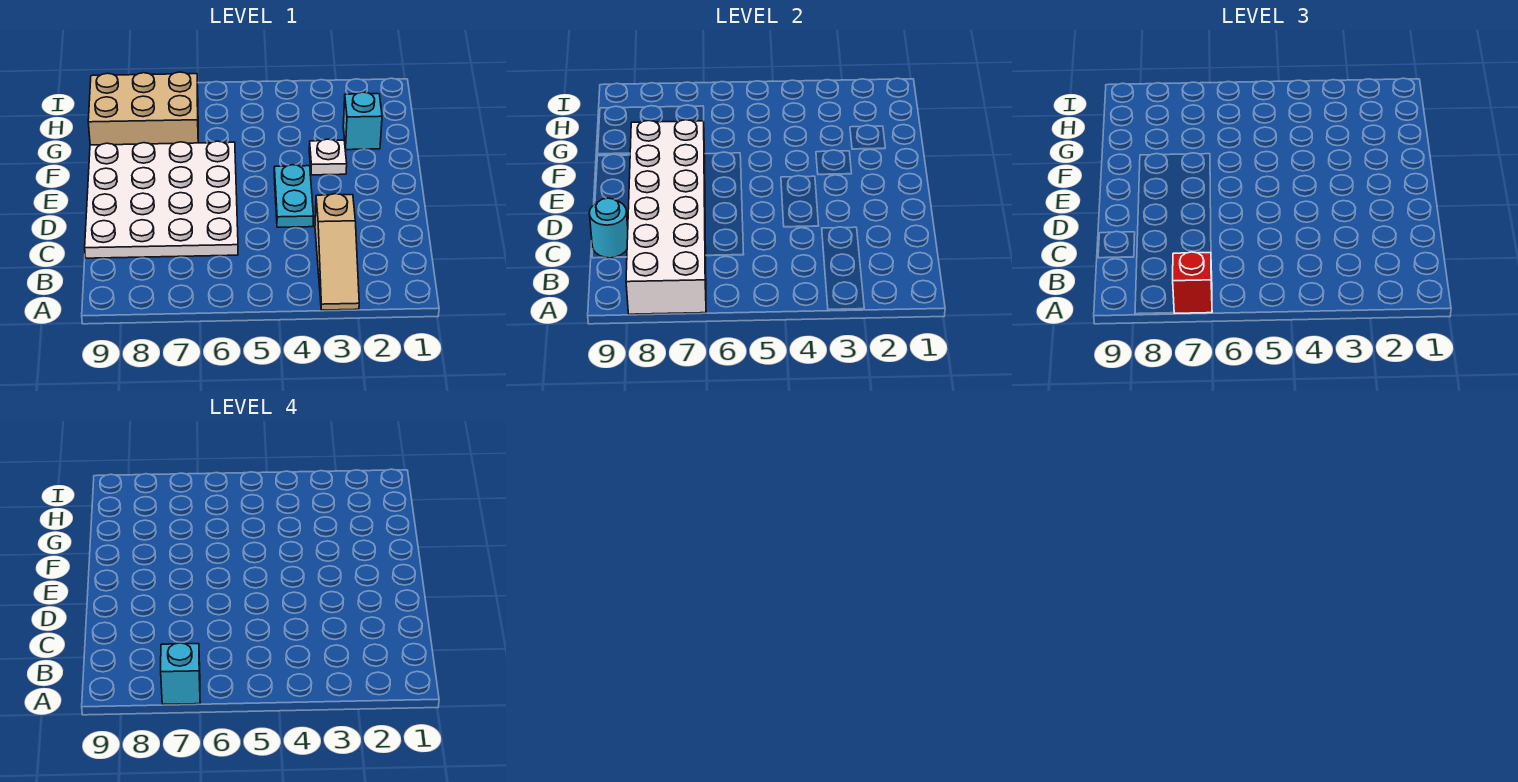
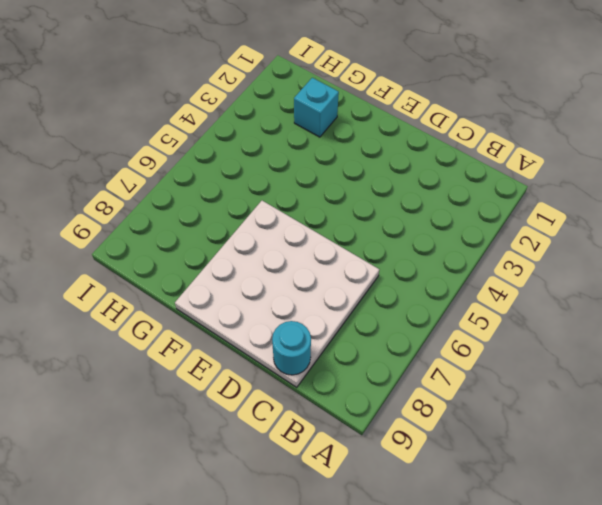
none -> tan 1x3 slope [315,194,359,310]
none -> cyan 1x2 plate [274,165,313,227]

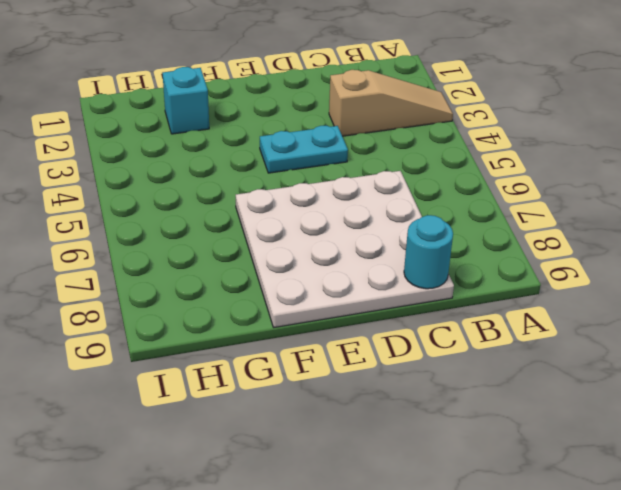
none -> white 1x1 plate [309,139,347,175]
none -> tan 2x3 brick [88,72,198,145]

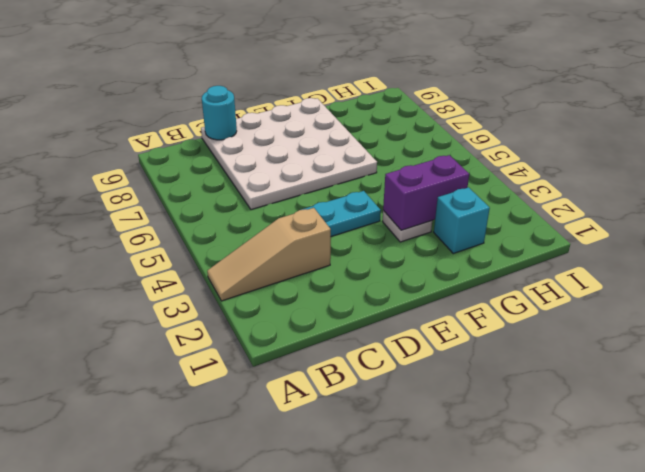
purple 1x2 brick [383,155,469,230] -> none
none -> tan 2x3 brick [88,72,198,145]
none -> white 2x6 brick [626,120,706,314]

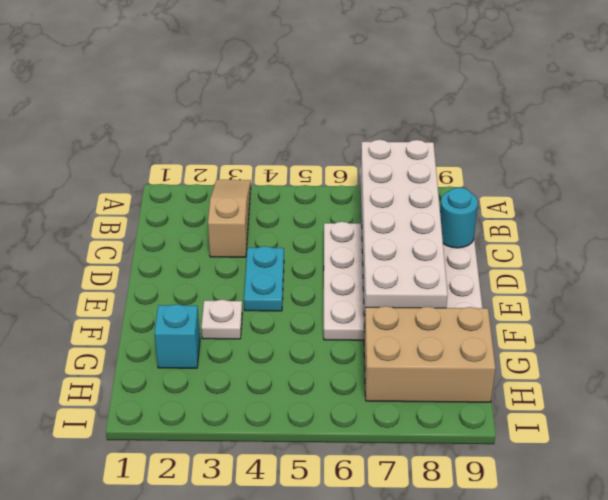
none -> red 1x1 brick [1173,252,1212,313]
none -> cyan 1x1 brick [161,643,200,704]

